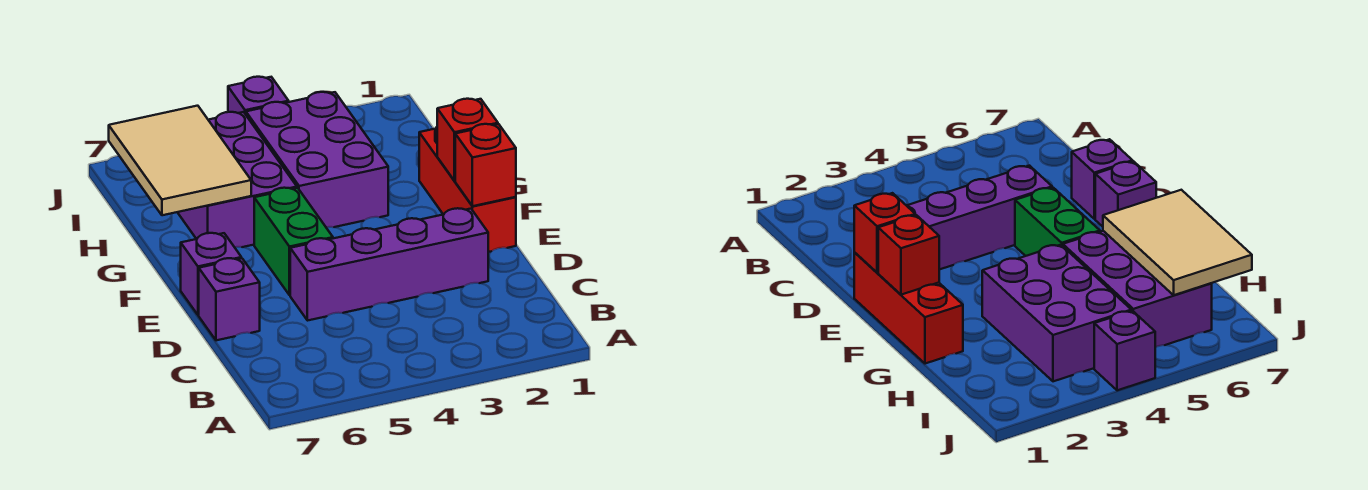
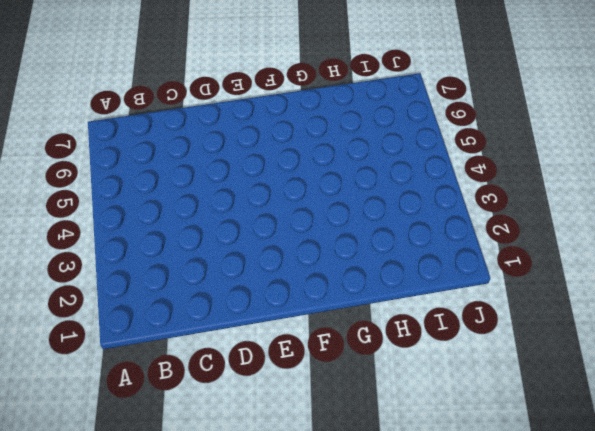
none -> purple 1x4 brick [290,208,488,321]
none -> purple 1x1 brick [199,258,260,340]

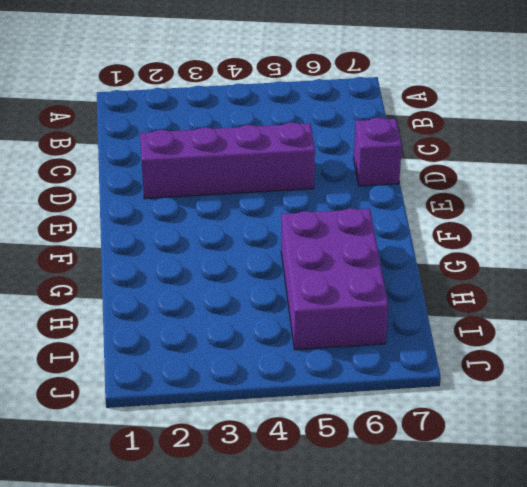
none -> red 1x3 brick [419,127,516,252]
none -> green 1x2 brick [254,188,333,295]

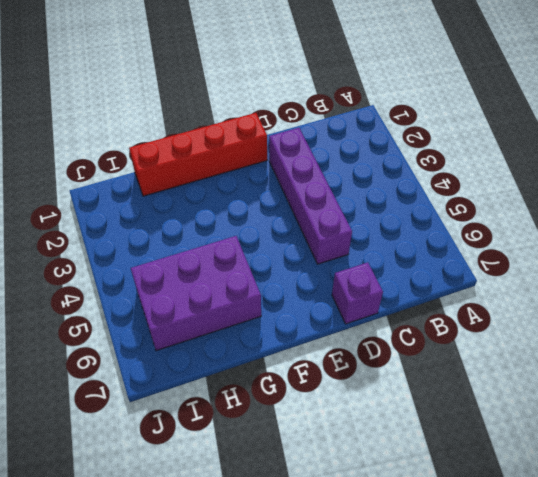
red 1x4 brick [129,113,267,196] -> red 1x3 brick [419,127,516,252]
none -> green 1x2 brick [254,188,333,295]
none -> purple 1x1 brick [181,233,241,315]

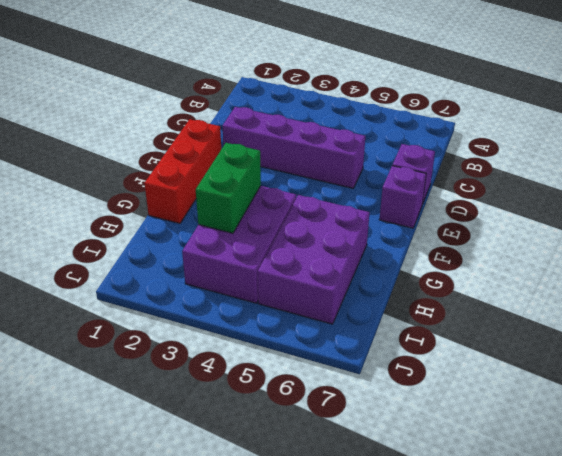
green 1x2 brick [196,143,261,233] -> green 1x2 brick moved to [254,188,333,295]
none -> purple 1x1 brick [228,77,289,114]
none -> red 1x1 brick [455,124,516,206]

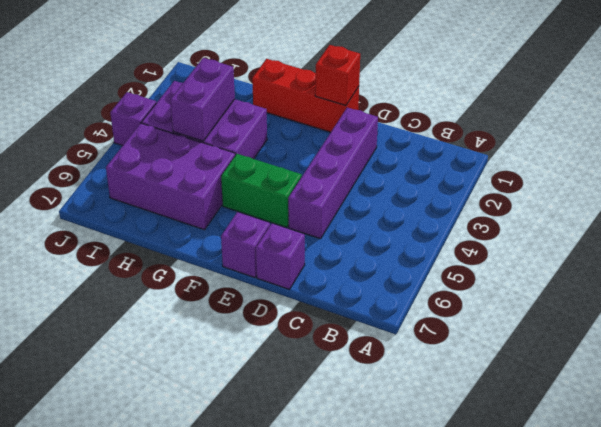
purple 1x2 brick [170,58,235,141] -> none
none -> red 1x1 brick [437,99,498,181]
none -> tan 2x3 tile [109,106,251,215]

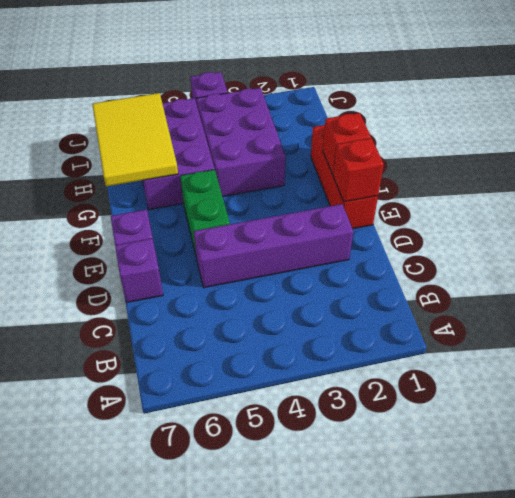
yellow 2x3 tile [92,93,178,187] -> tan 2x3 tile [109,106,251,215]

